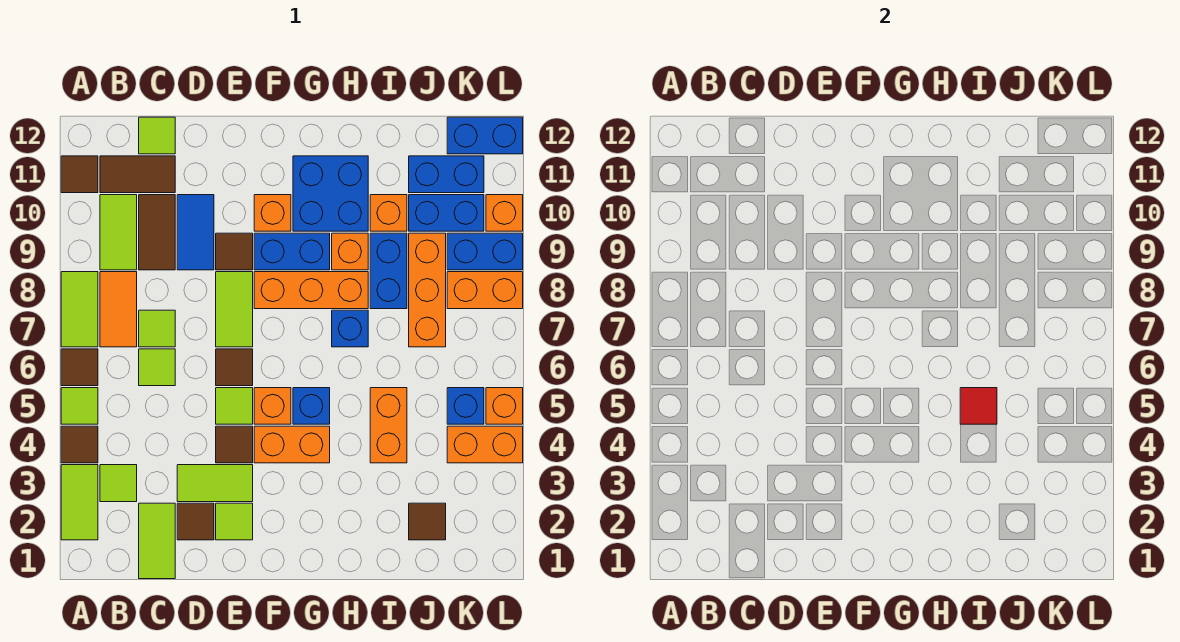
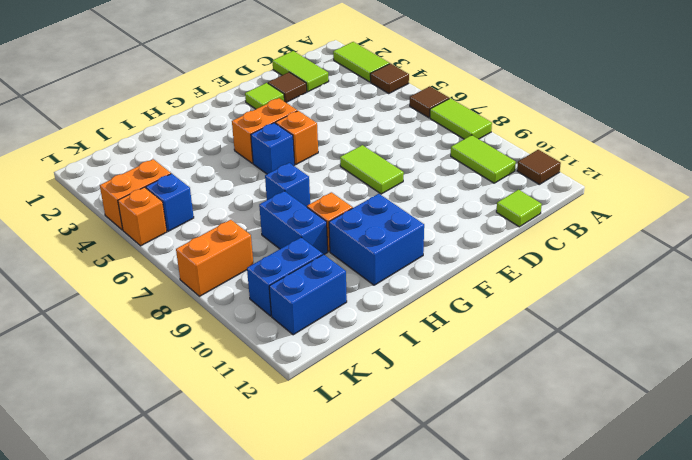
none -> lime 1x1 tile [61,388,98,424]
none -> lime 1x1 tile [100,465,137,502]
none -> orange 1x2 tile [100,272,137,347]
none -> brown 1x2 tile [100,156,175,193]

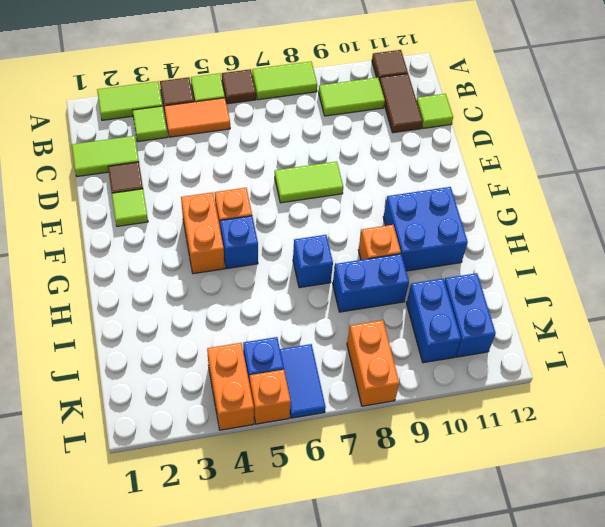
orange 1x2 tile [164,98,230,137] -> orange 1x2 tile moved to [100,272,137,347]
blue 1x2 tile [280,344,326,418] -> blue 1x2 tile turned to [177,195,214,270]
none -> lime 1x1 tile [139,349,175,386]
none -> lime 1x1 tile [139,310,175,347]
none -> brown 1x2 tile [139,195,175,270]
none -> lime 1x2 tile [177,465,253,502]

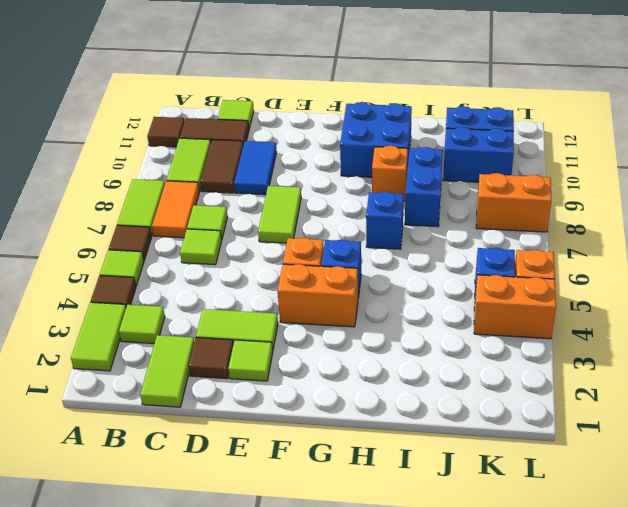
none -> brown 1x1 tile [216,426,253,463]
none -> lime 1x1 tile [216,388,253,424]
none -> brown 1x1 tile [216,349,253,386]
none -> brown 1x1 tile [216,233,253,270]

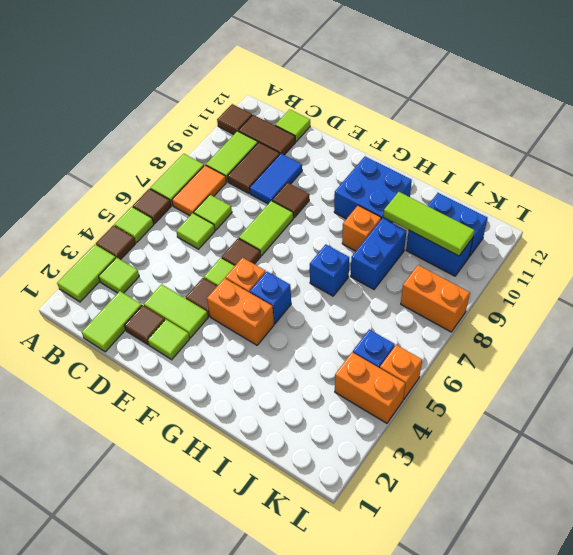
lime 1x3 tile [383,192,475,256] -> none
none -> orange 1x3 brick [254,272,368,309]
none -> blue 1x2 brick [254,233,330,270]
none -> orange 1x1 brick [254,195,291,231]
none -> orange 1x2 brick [370,388,407,463]

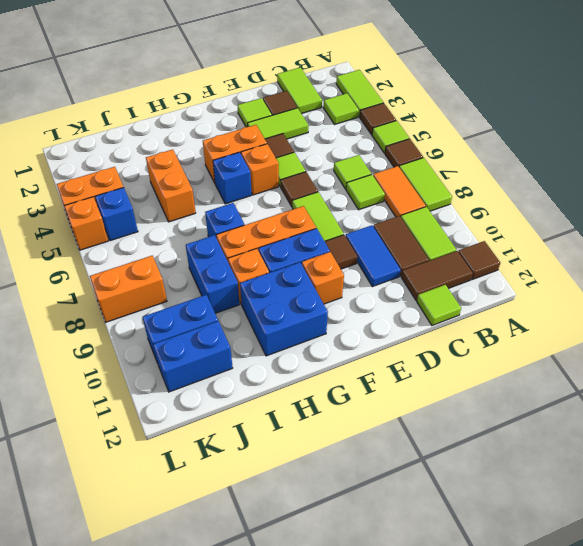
none -> orange 1x1 brick [370,195,407,231]
none -> brown 1x1 tile [409,503,446,540]
none -> orange 1x3 brick [409,233,446,347]
none -> blue 1x2 brick [447,233,523,270]

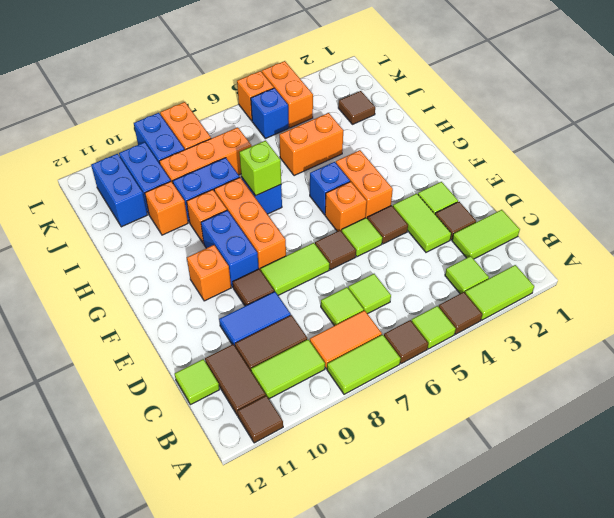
lime 1x1 brick [239,141,281,195] -> none
none -> blue 2x2 brick [293,156,368,231]
none -> blue 1x2 brick [447,117,523,154]
none -> orange 1x1 brick [486,195,523,231]
none -> red 1x1 tile [960,388,997,424]

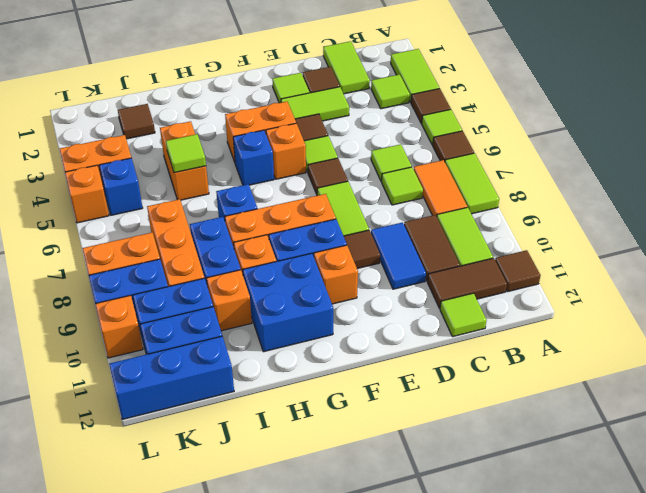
lime 1x1 tile [166,134,206,173] -> red 1x1 tile [960,388,997,424]
blue 1x3 brick [109,336,234,420] -> blue 1x2 brick [447,117,523,154]

